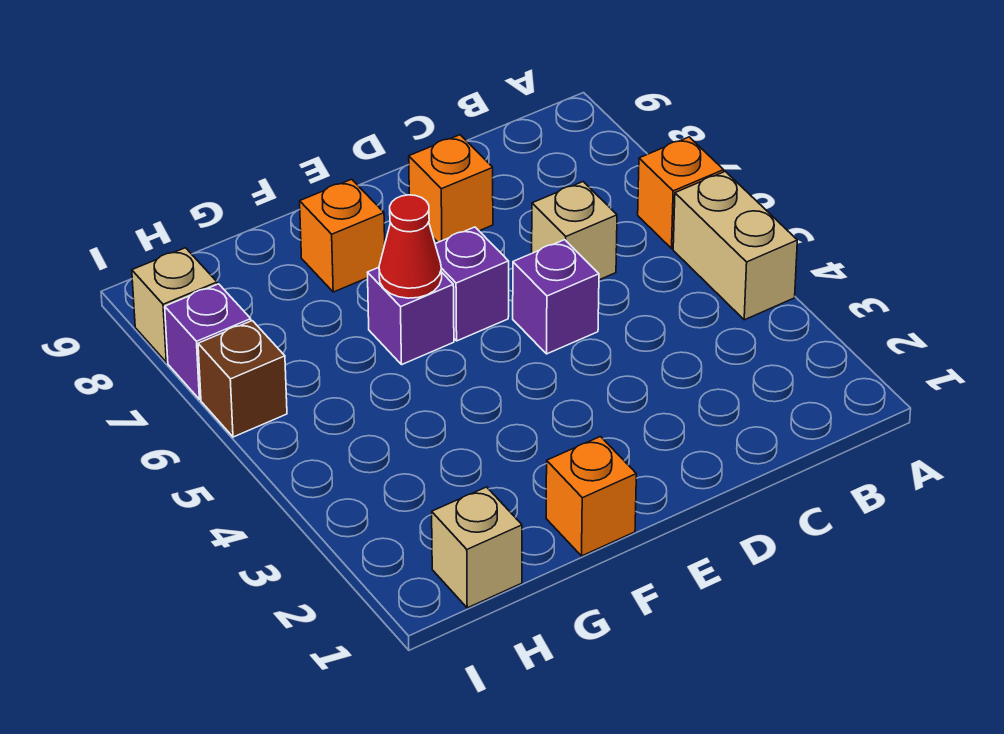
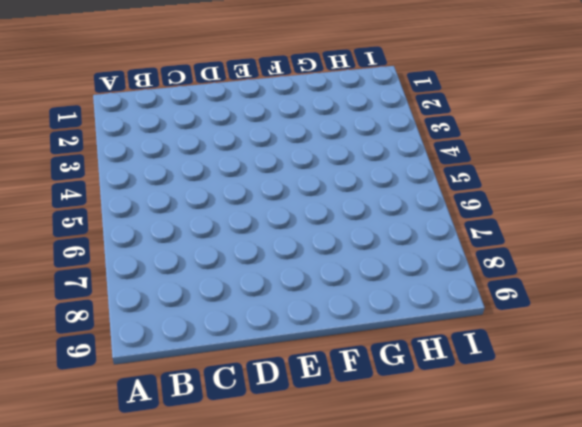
none -> tan 1x2 brick [673,171,797,320]
none -> orange 1x1 brick [638,137,724,248]
none -> tan 1x1 brick [532,182,617,280]

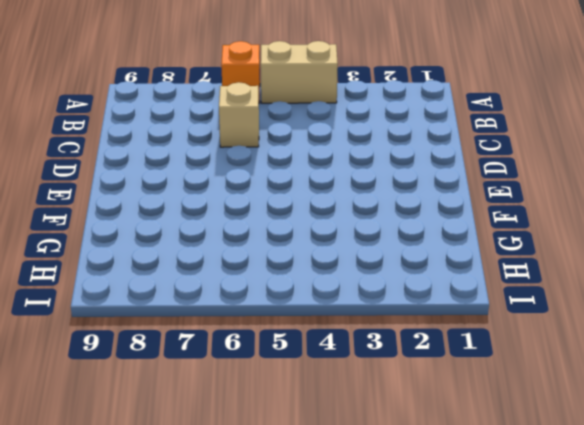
none -> purple 1x1 brick [513,240,599,354]
none -> orange 1x1 brick [409,135,493,242]
none -> purple 1x1 brick [435,227,509,341]

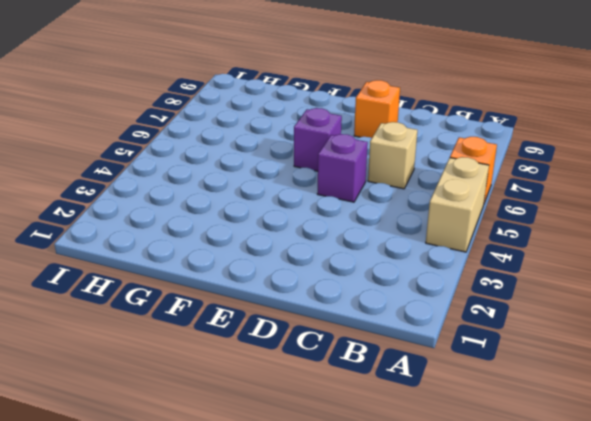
none -> orange 1x1 brick [546,437,636,556]
none -> purple 1x1 brick [367,267,454,364]
none -> orange 1x1 brick [300,179,385,292]

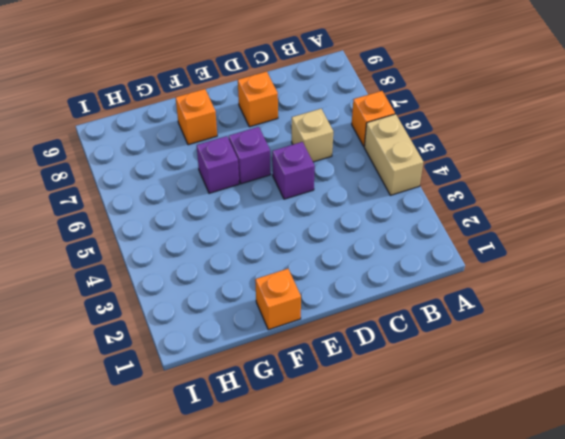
none -> tan 1x1 brick [432,487,522,608]
none -> brown 1x1 brick [198,321,287,437]
none -> purple 1x1 brick [165,284,251,399]

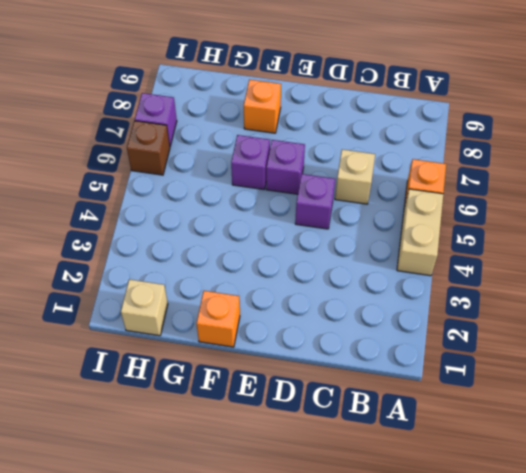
none -> orange 1x1 brick [409,135,493,242]
none -> tan 1x1 brick [132,248,217,362]
none -> red 1x1 cone [379,195,442,298]

